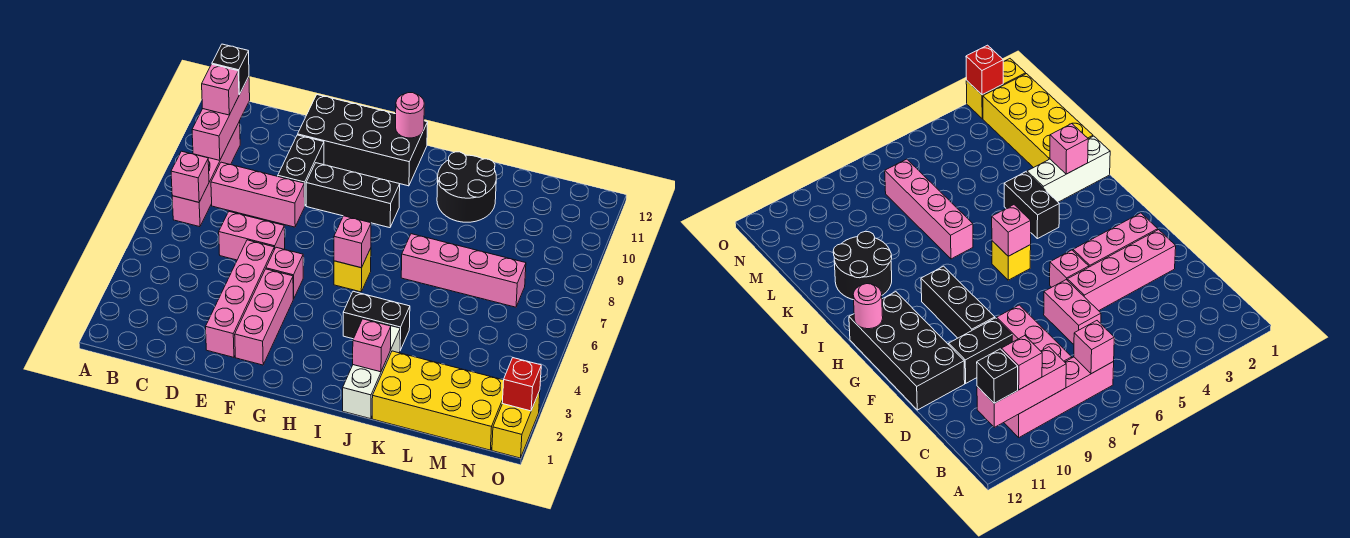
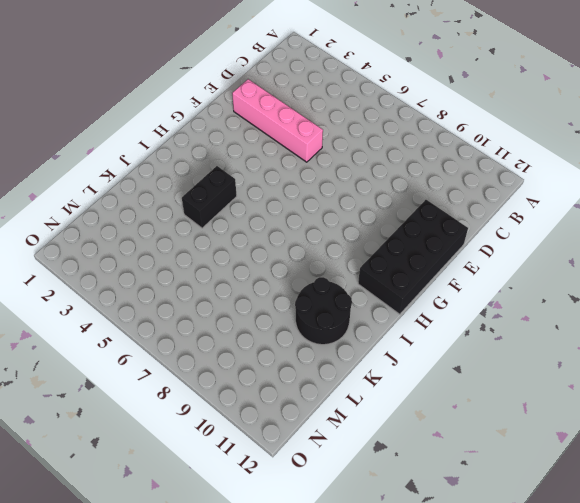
none -> pink 1x4 brick [172,121,240,227]
none -> pink 1x3 brick [211,162,305,227]
none -> pink 1x2 brick [219,212,285,260]

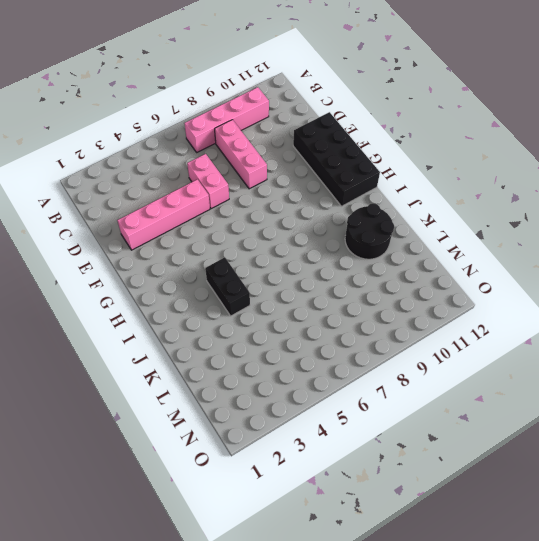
none -> black 1x2 brick [278,135,324,205]
none -> pink 1x3 brick [235,269,293,365]
none -> pink 1x1 brick [266,247,303,299]

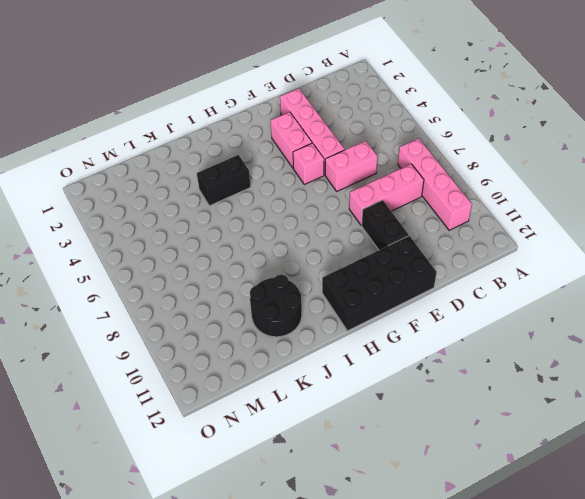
pink 1x2 brick [271,112,312,168] -> pink 1x3 brick [235,269,293,365]
none -> black 1x3 brick [306,163,400,228]
none -> yellow 1x1 brick [334,248,371,292]
none -> white 1x3 brick [343,321,400,419]

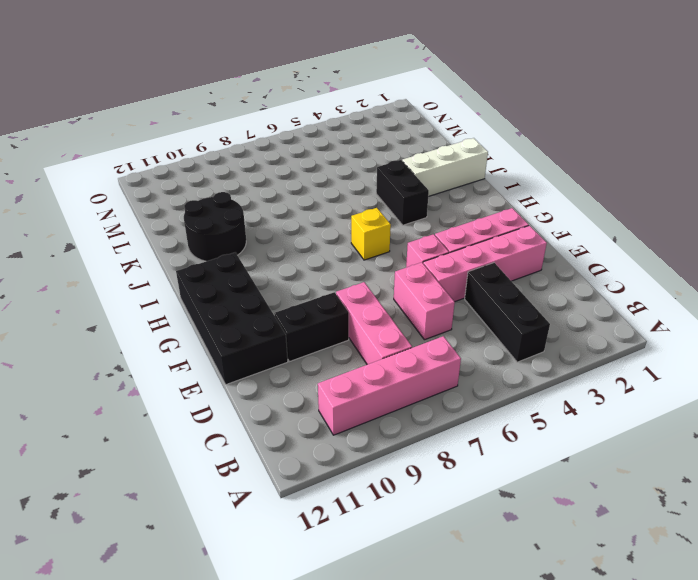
black 1x3 brick [465,263,550,362] -> black 1x3 brick moved to [306,163,400,228]
none -> pink 1x4 brick [401,234,526,307]
none -> yellow 2x4 brick [372,351,504,450]
none -> yellow 1x2 brick [492,390,540,458]

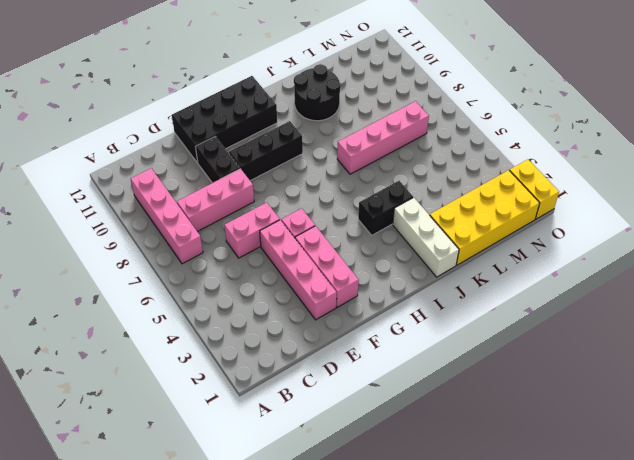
none -> yellow 1x1 brick [334,248,371,292]
none -> pink 1x1 brick [171,151,209,202]
none -> pink 1x3 brick [192,77,250,160]

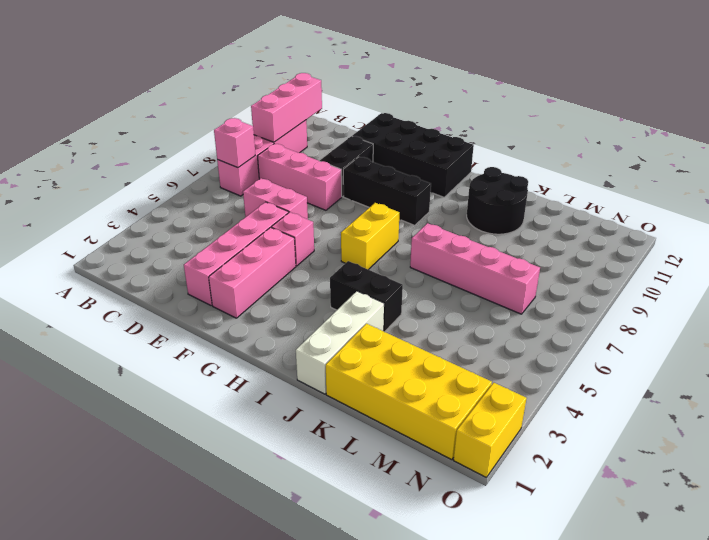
yellow 1x2 brick [341,203,399,270] -> yellow 1x1 brick [334,248,371,292]
none -> pink 1x1 brick [334,216,371,268]
none -> pink 1x1 round brick [396,93,424,138]
none -> pink 1x1 brick [353,319,391,372]

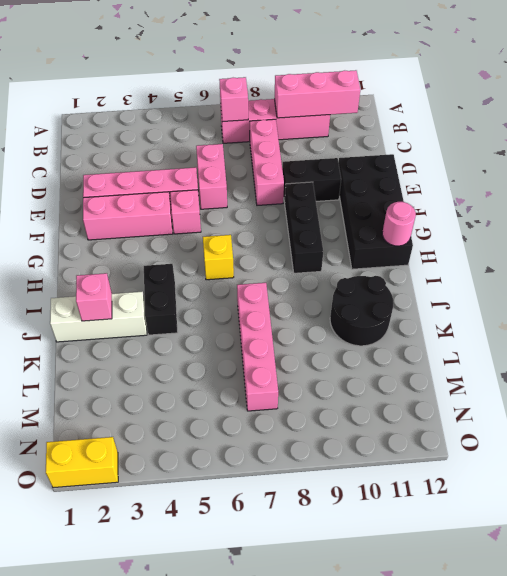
none -> yellow 2x4 brick [372,351,504,450]
none -> pink 1x1 brick [334,216,371,268]
none -> red 1x1 brick [502,358,541,411]

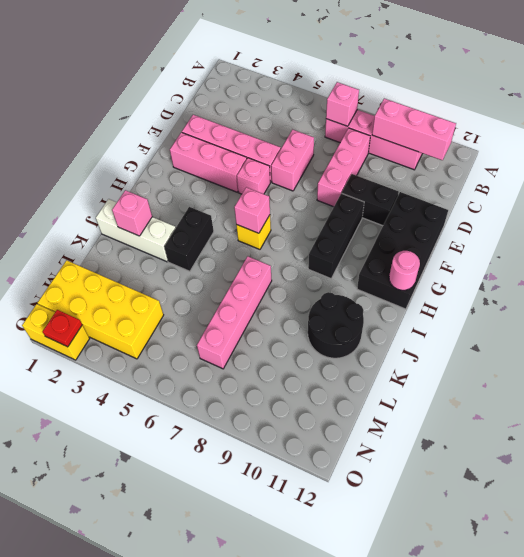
yellow 2x4 brick [38,260,163,359] -> yellow 2x4 brick turned to [372,351,504,450]
red 1x1 plate [42,310,82,347] -> red 1x1 brick [502,358,541,411]
none -> pink 1x1 brick [202,64,239,115]
none -> black 1x1 brick [212,44,249,95]

